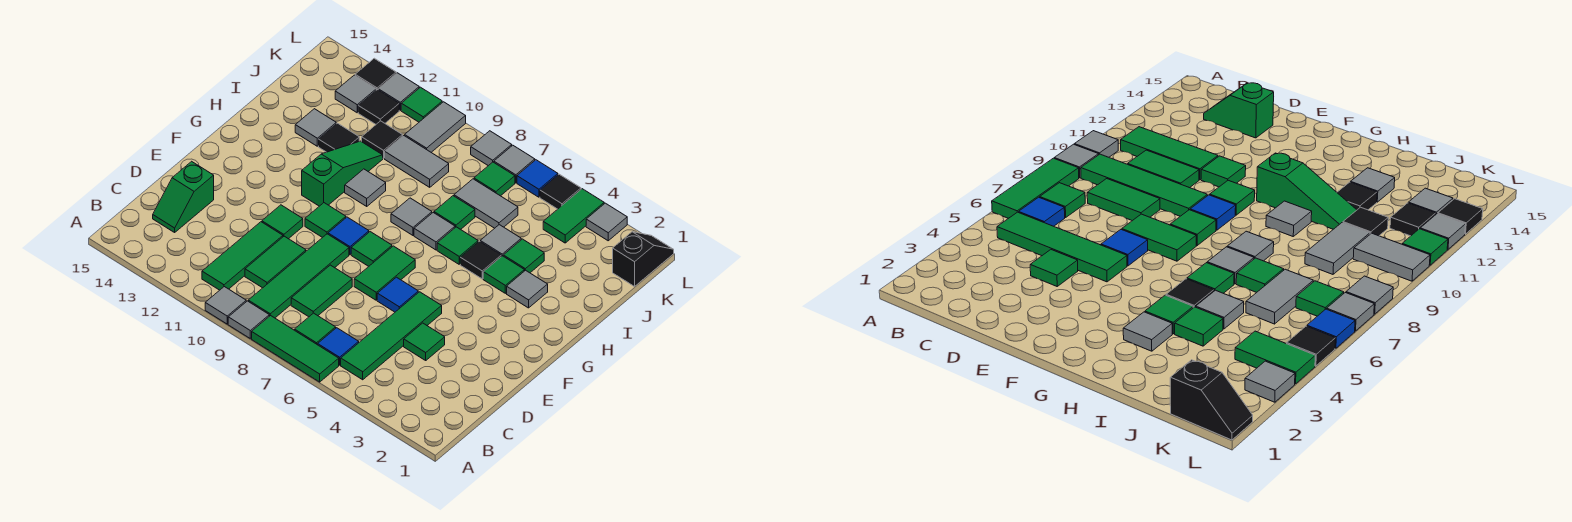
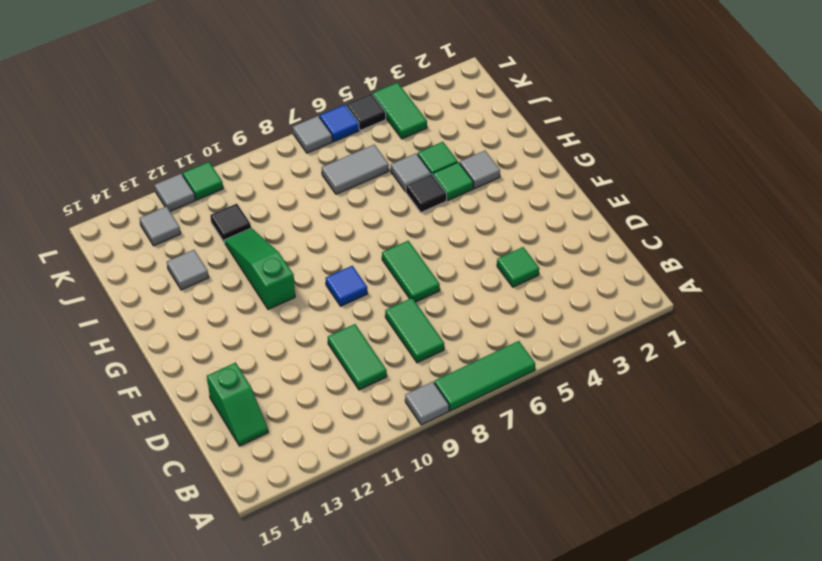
none -> grey 1x1 tile [205,287,246,324]
none -> green 1x4 tile [341,292,442,380]
none -> blue 1x1 tile [318,328,359,365]
none -> green 1x1 tile [295,313,336,345]

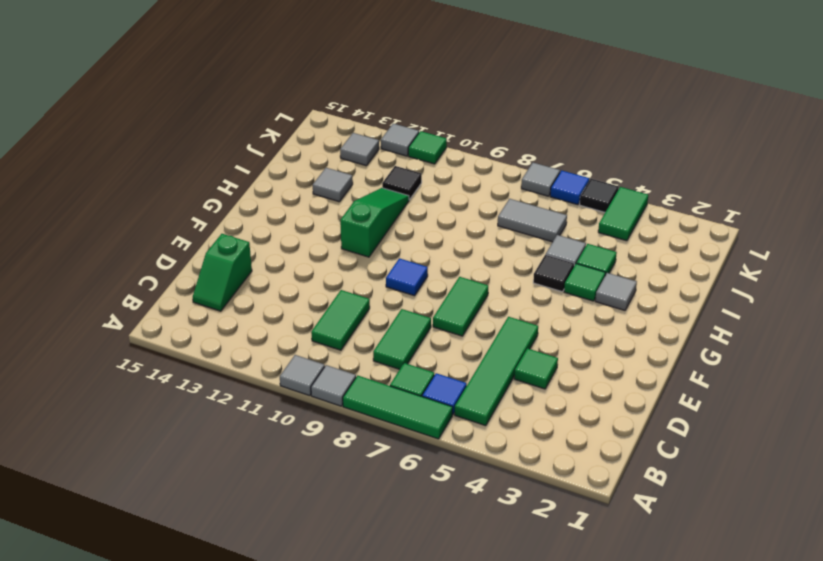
none -> green 1x4 tile [248,234,349,318]
none -> green 1x3 tile [202,222,283,290]
none -> blue 1x1 tile [377,277,418,312]
none -> green 1x1 tile [262,205,303,239]

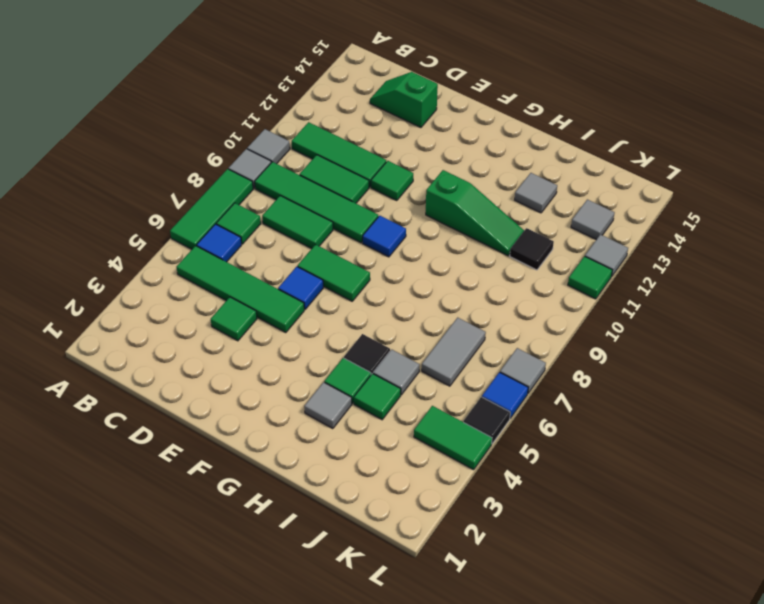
none -> green 1x1 tile [351,232,392,266]
none -> green 1x1 tile [305,203,346,238]
none -> green 1x1 tile [437,227,478,264]
none -> grey 1x1 tile [414,213,455,250]

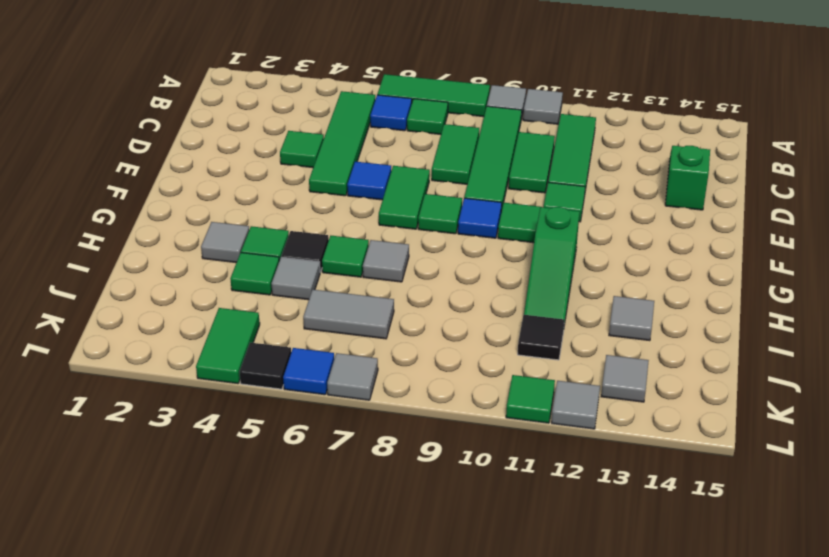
none -> grey 1x1 tile [391,198,432,235]
none -> grey 1x1 tile [345,169,386,206]
none -> green 1x1 tile [434,196,475,229]
none -> black 1x1 tile [319,123,359,152]

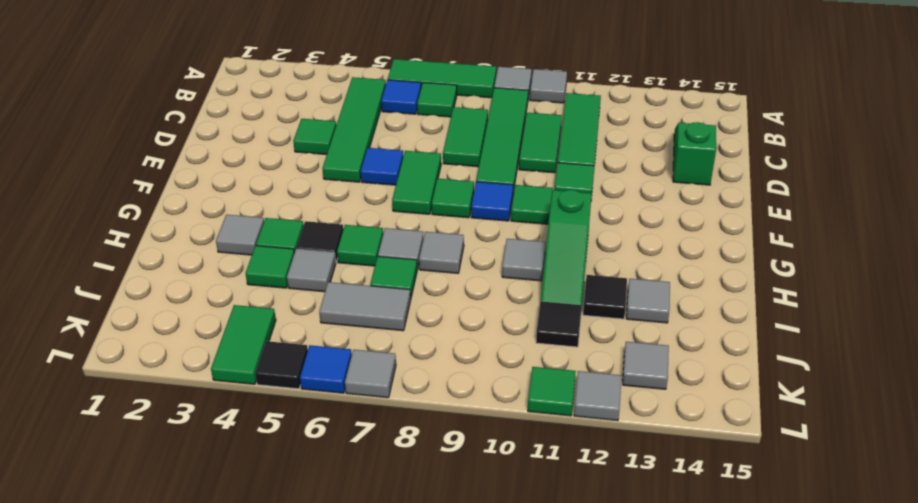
none -> grey 1x2 tile [385,135,449,187]
none -> black 1x2 slope [613,232,674,286]
none -> green 1x1 tile [474,162,515,196]
none -> grey 1x2 tile [405,102,466,152]

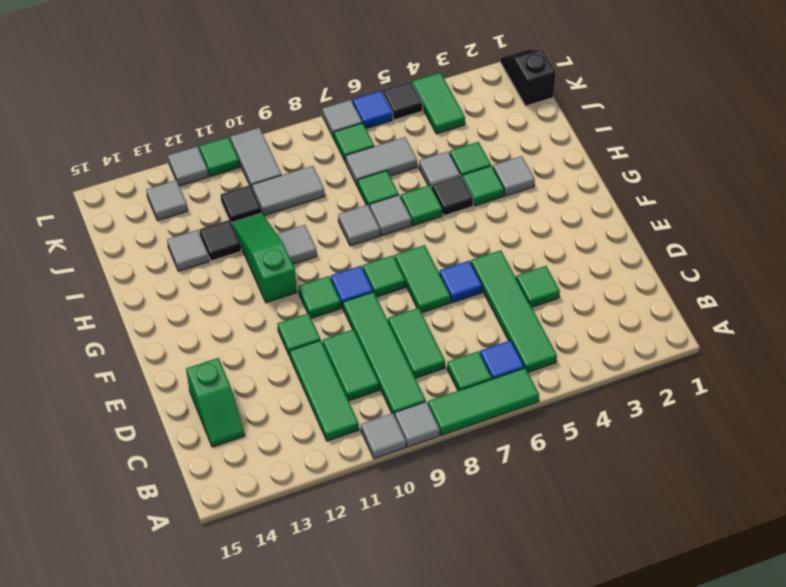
none -> black 1x1 tile [358,90,399,124]
none -> grey 1x1 tile [586,203,627,241]
none -> grey 1x1 tile [471,131,512,166]
none -> black 1x1 tile [355,58,396,90]

